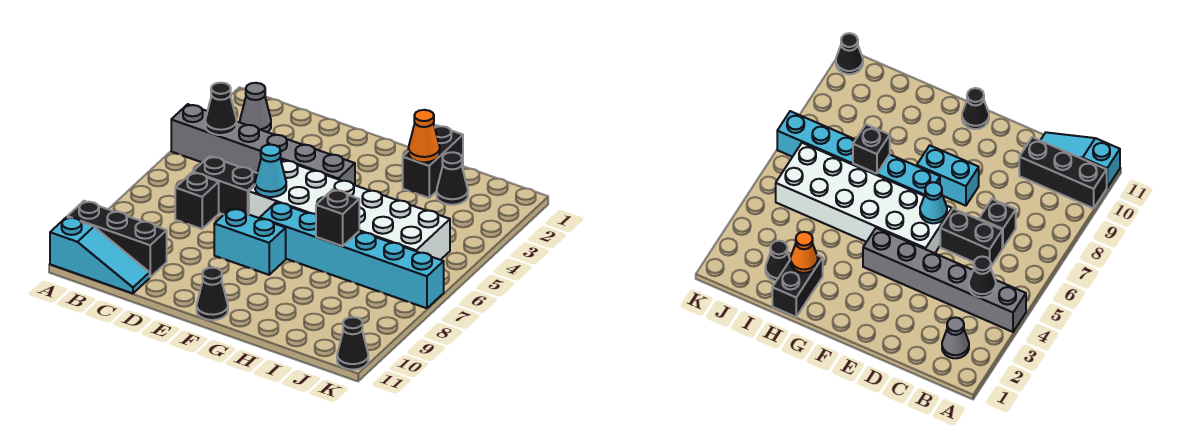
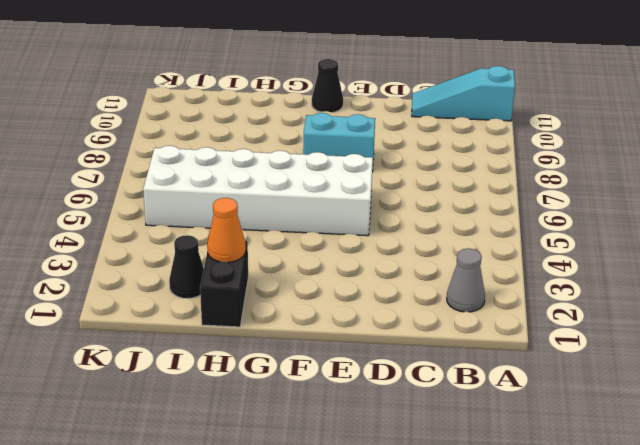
none -> grey 1x6 brick [171,104,355,185]
none -> black 1x3 brick [67,201,167,277]
none -> black 1x2 brick [193,156,257,214]

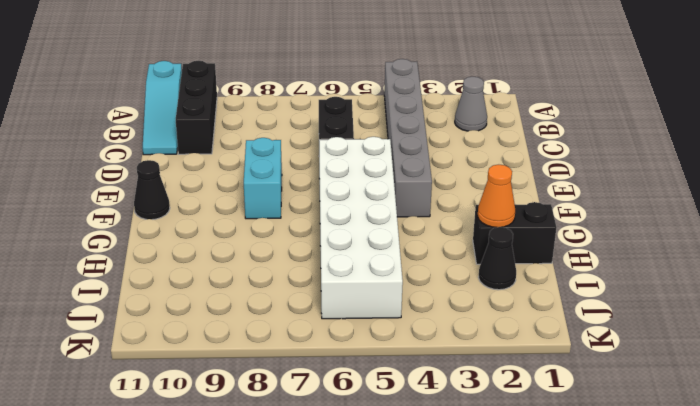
none -> black 1x1 brick [175,172,219,229]
none -> cyan 1x6 brick [260,202,444,308]
none -> black 1x1 cone [337,317,368,370]

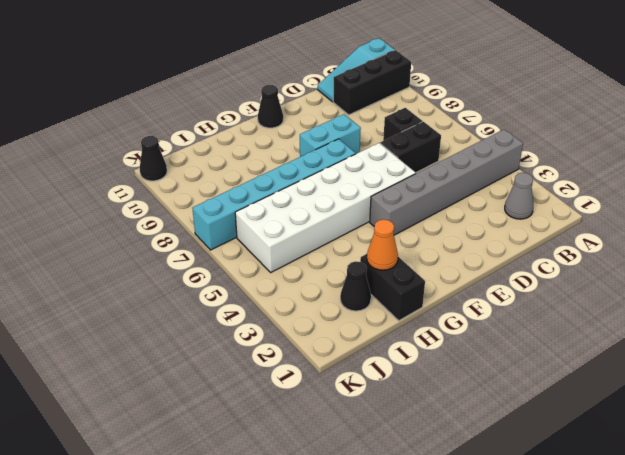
none -> black 1x1 cone [205,83,237,135]
none -> cyan 1x1 cone [255,145,286,197]
none -> black 1x1 brick [316,190,359,246]

